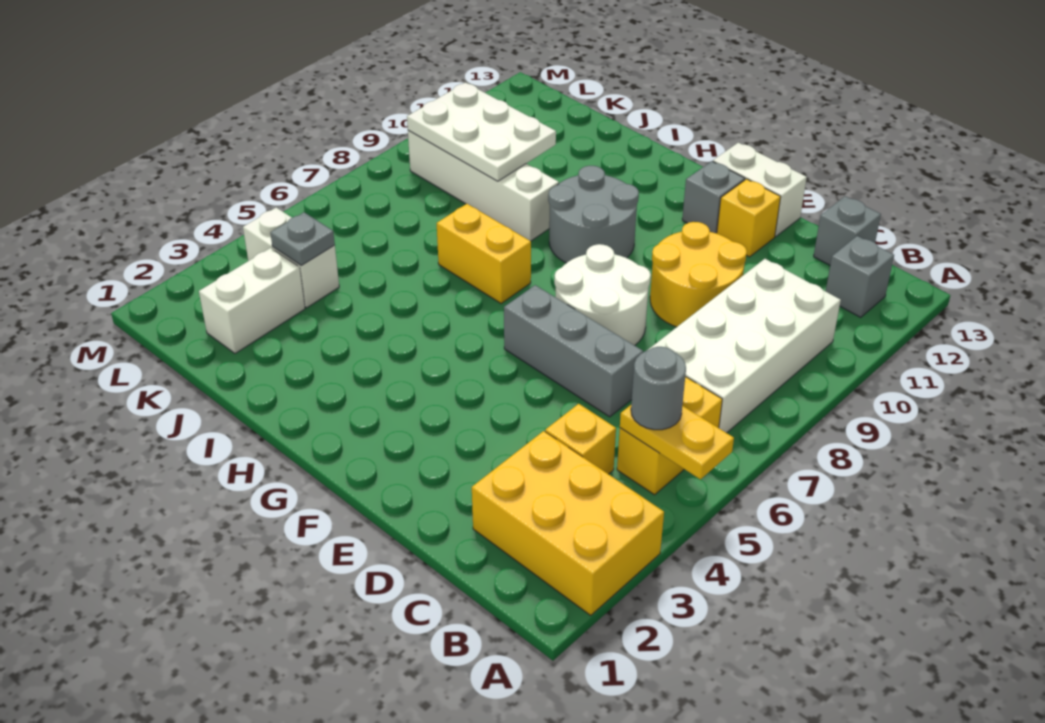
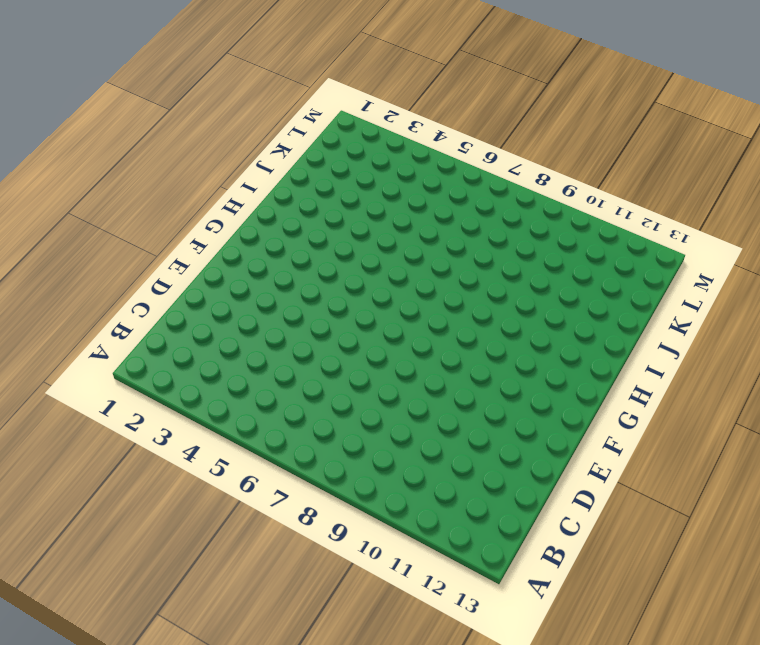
none -> yellow 2x3 brick [472,431,664,615]
none -> yellow 1x2 brick [617,377,722,495]
none -> white 2x4 brick [648,259,841,433]

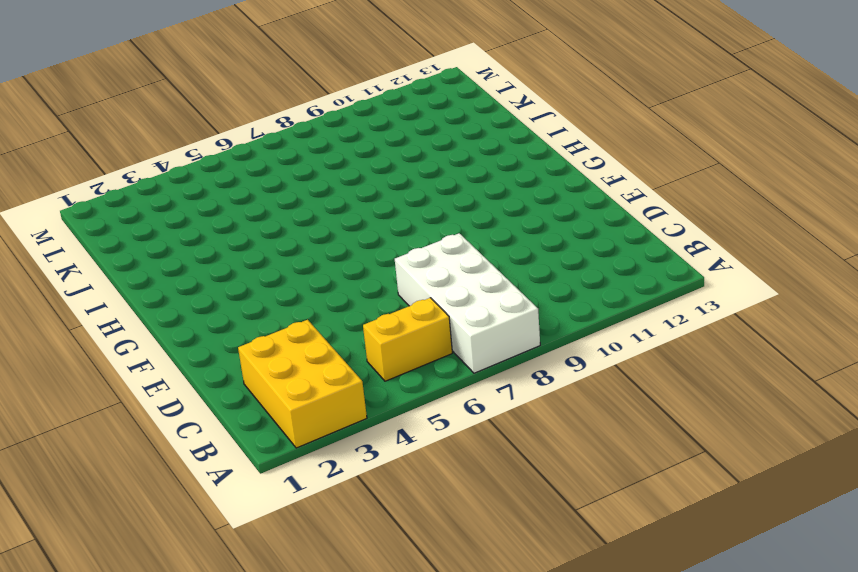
white 2x4 brick [395,233,540,373] -> white 2x4 brick turned to [648,259,841,433]
none -> grey 1x1 brick [826,236,894,317]
none -> yellow 1x1 brick [545,404,616,474]
none -> grey 1x1 brick [814,196,881,265]

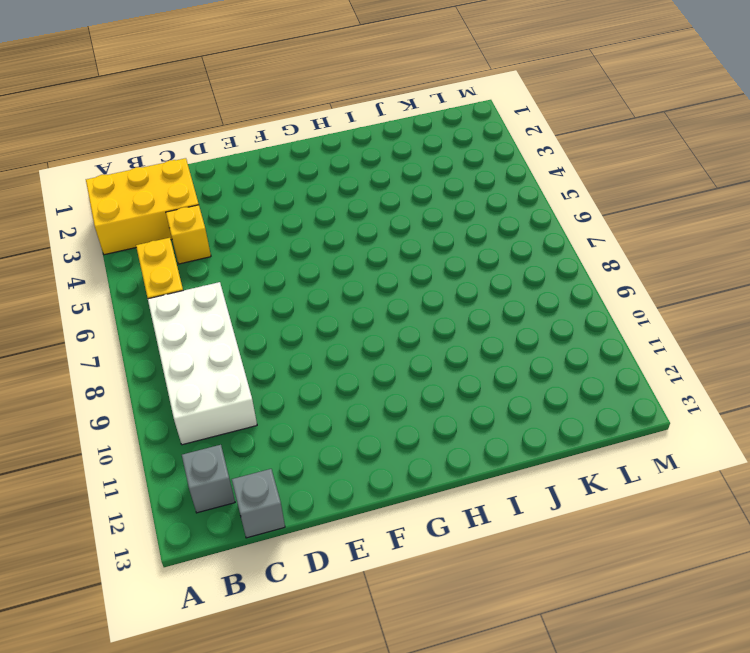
none -> grey 1x3 brick [504,285,643,417]
none -> yellow 2x2 round brick [650,222,747,327]
none -> white 2x2 round brick [554,244,651,345]

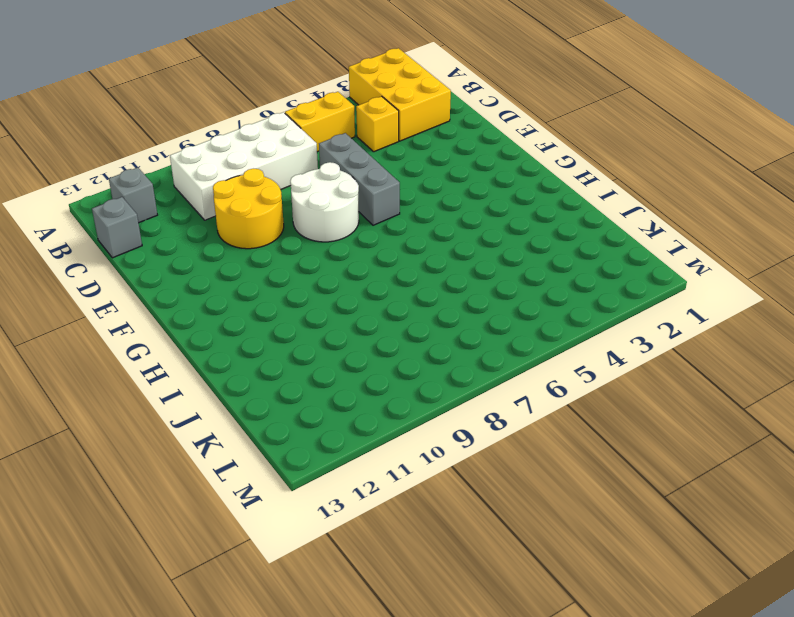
none -> yellow 1x1 brick [717,179,781,257]
none -> white 1x2 brick [713,143,807,236]
none -> grey 1x1 brick [682,161,745,234]

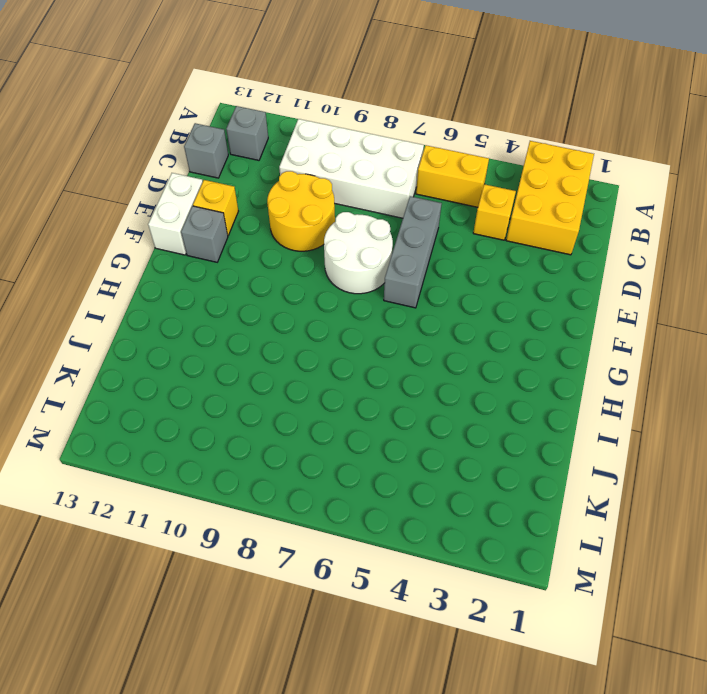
none -> grey 2x2 round brick [548,166,639,263]
none -> yellow 1x2 brick [437,204,531,303]
none -> white 1x4 brick [408,130,559,241]

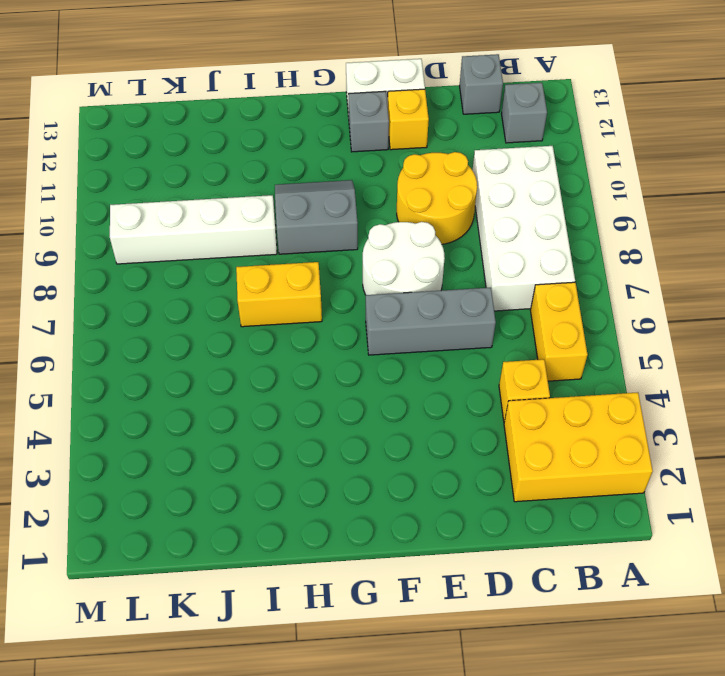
grey 2x2 slope [275,180,358,254] -> grey 2x2 round brick [548,166,639,263]
none -> white 1x2 brick [199,248,305,353]
none -> white 1x2 brick [243,208,339,308]
none -> yellow 1x2 plate [620,405,734,479]

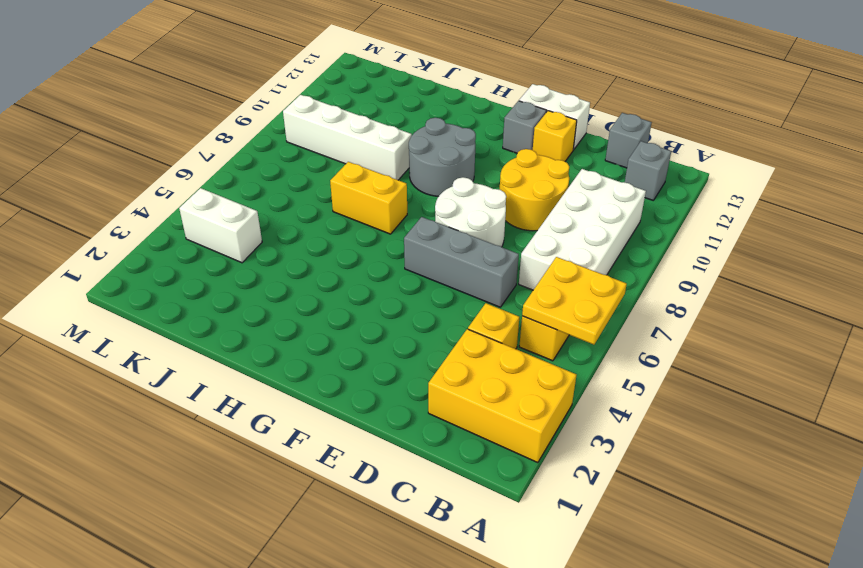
yellow 2x2 plate [522,257,627,345] -> yellow 1x2 plate [620,405,734,479]
none -> white 1x2 brick [199,248,305,353]
none -> white 2x3 plate [407,83,556,181]
none -> grey 1x1 plate [270,212,335,265]

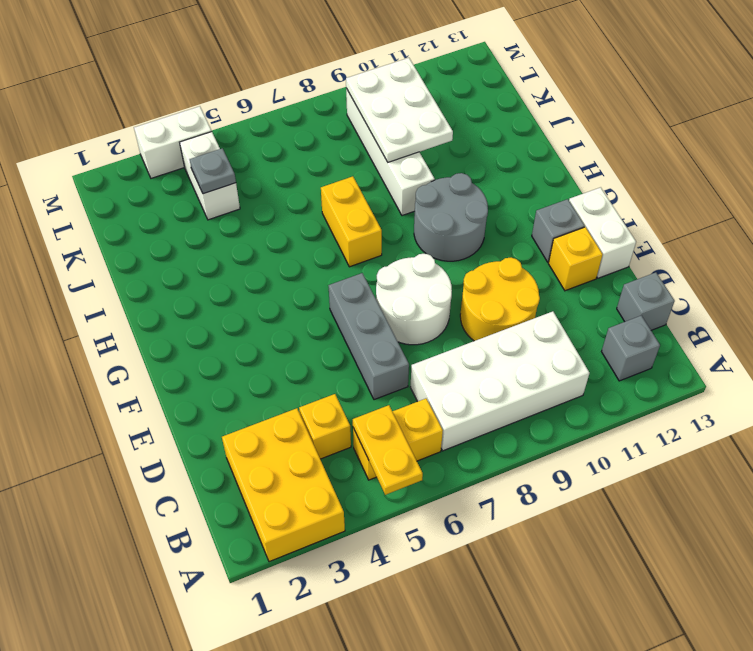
white 1x2 brick [134,106,212,178] -> white 1x2 brick moved to [199,248,305,353]
none -> grey 1x1 round brick [631,347,686,430]

